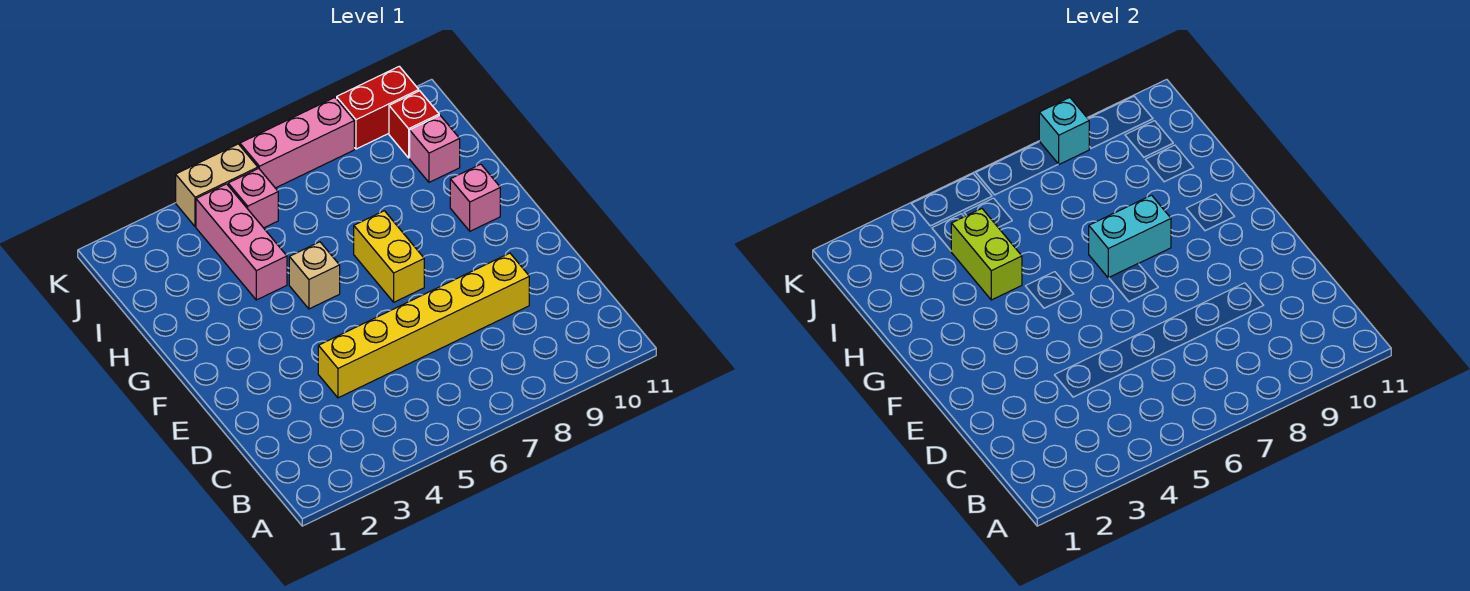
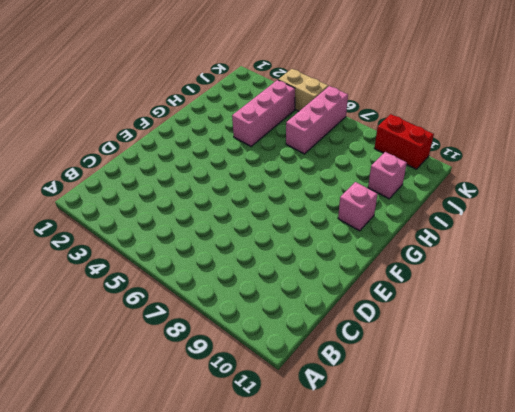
pink 1x3 brick [286,86,348,154] -> pink 1x3 brick turned to [240,98,354,188]
none -> yellow 1x6 brick [318,253,529,398]
none -> yellow 1x2 brick [354,211,424,302]
none -> tan 1x1 brick [289,242,340,309]

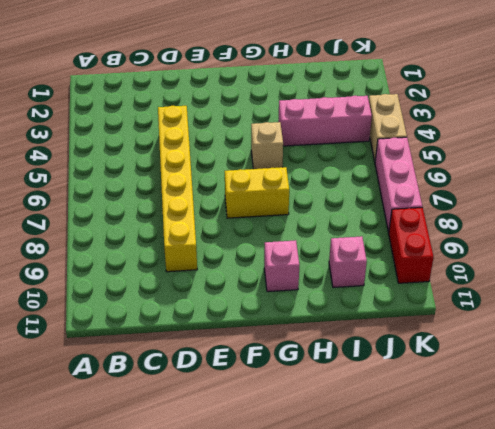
none -> pink 1x1 brick [228,168,278,228]
none -> red 1x1 brick [389,91,439,158]
none -> cyan 1x2 brick [1089,195,1171,278]

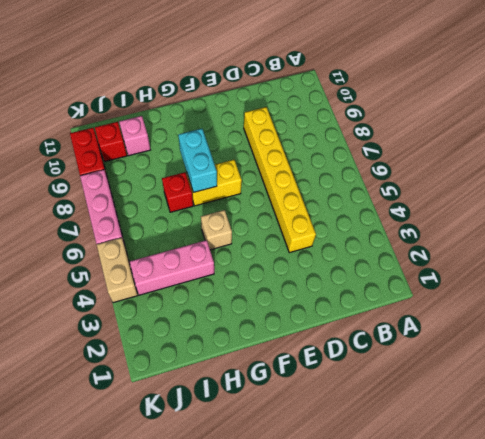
red 1x1 brick [162,172,193,212] -> none
none -> pink 1x1 brick [450,164,500,231]
none -> pink 1x1 brick [228,168,278,228]
none -> lime 1x2 brick [951,209,1022,300]

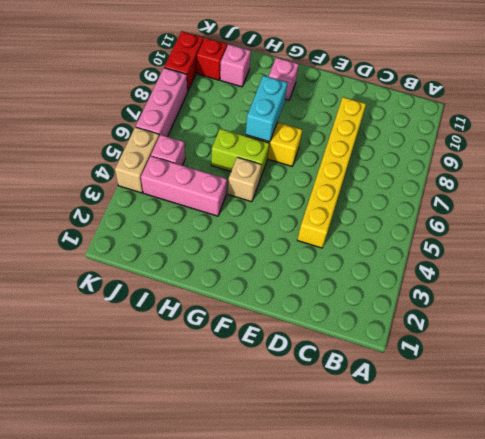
lime 1x2 brick [211,129,269,179] -> lime 1x2 brick moved to [951,209,1022,300]
none -> cyan 1x1 brick [1039,98,1089,164]

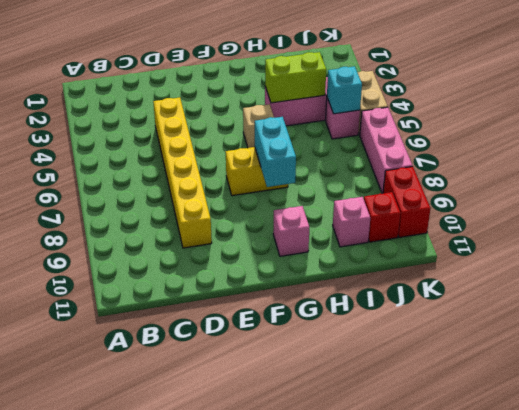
cyan 1x1 brick [327,66,362,114] -> cyan 1x1 brick moved to [1039,98,1089,164]

